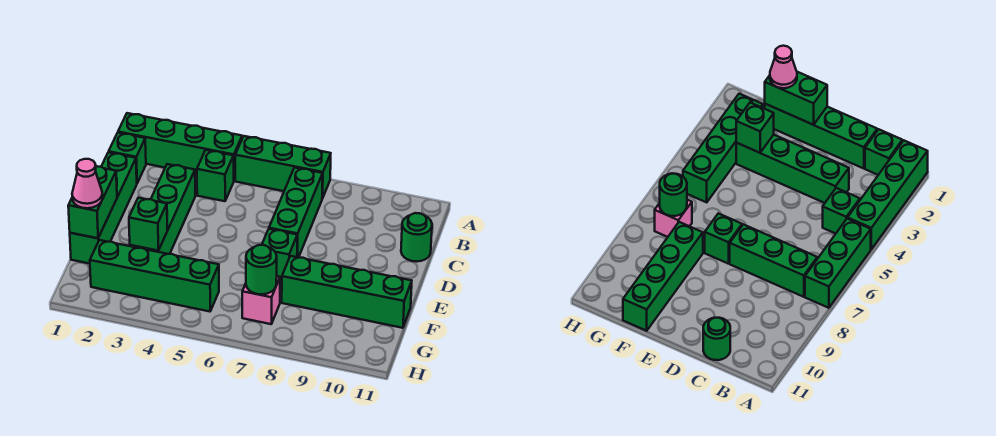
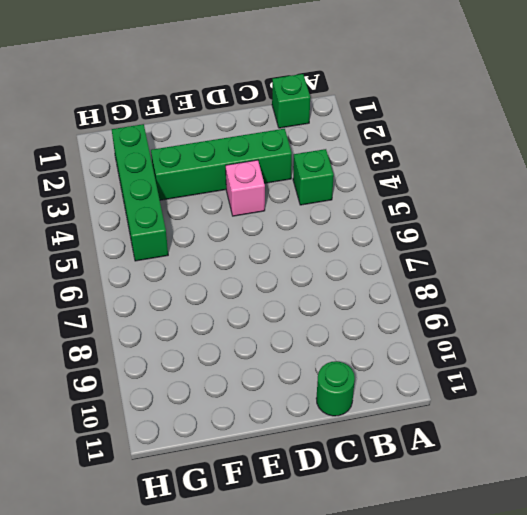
pink 1x1 brick [226,160,265,216] -> pink 1x1 brick moved to [242,276,280,324]
none -> green 1x4 brick [118,113,242,180]
none -> green 1x3 brick [235,136,331,199]
none -> green 1x3 brick [269,168,323,258]

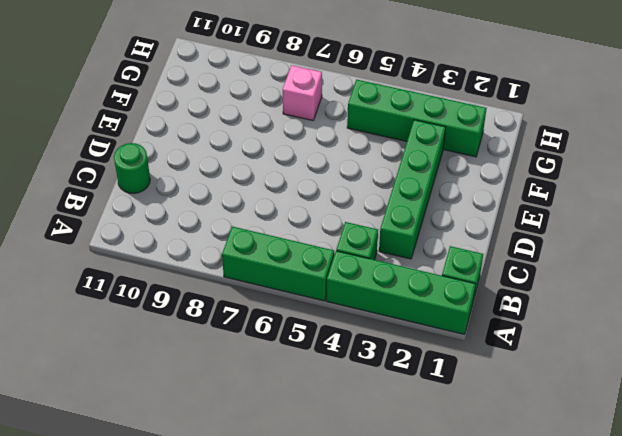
none -> green 1x3 brick [269,168,323,258]
none -> green 1x4 brick [70,152,137,264]
none -> green 1x1 brick [262,229,297,280]

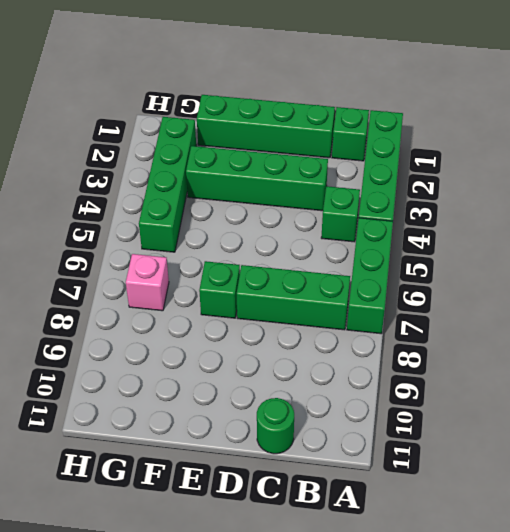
none -> green 1x4 brick [282,256,412,328]
none -> green 1x2 brick [68,166,117,238]
none -> green 1x1 brick [129,198,167,251]

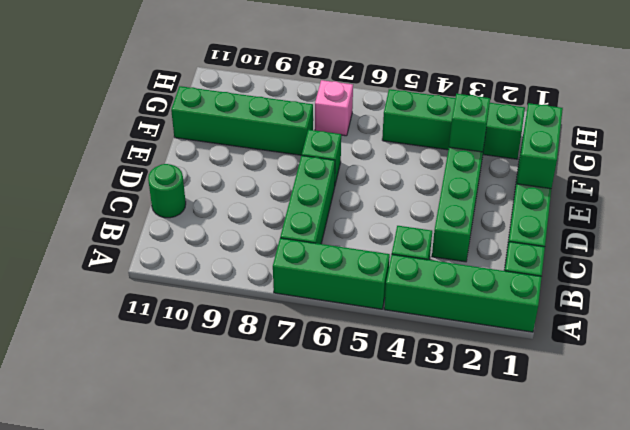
none -> green 1x1 round brick [246,245,277,294]
none -> pink 1x1 cone [72,159,103,208]

